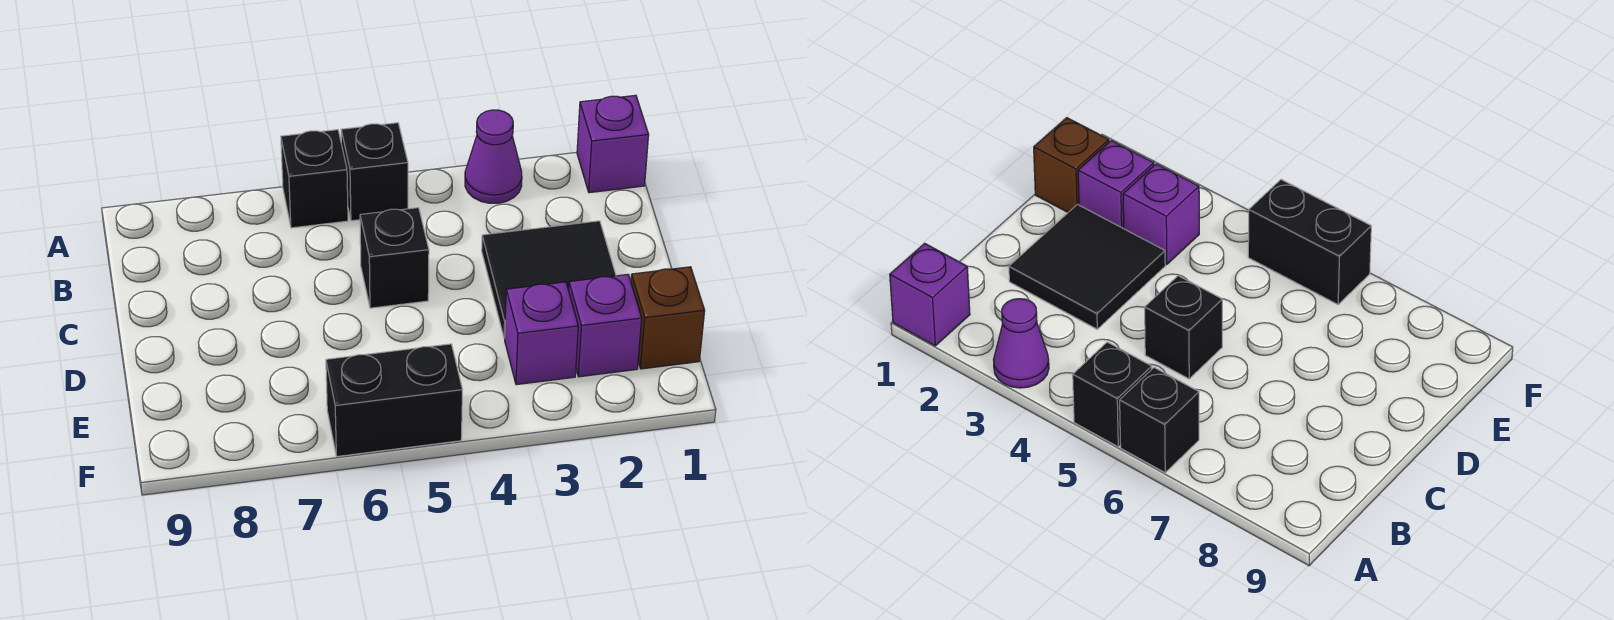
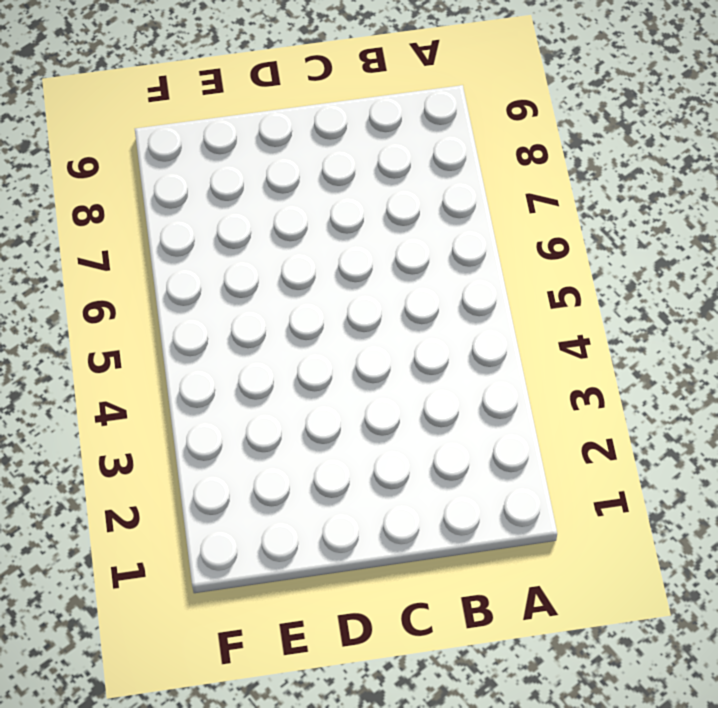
none -> purple 1x1 brick [577,95,649,193]
none -> purple 1x1 cone [465,110,522,203]

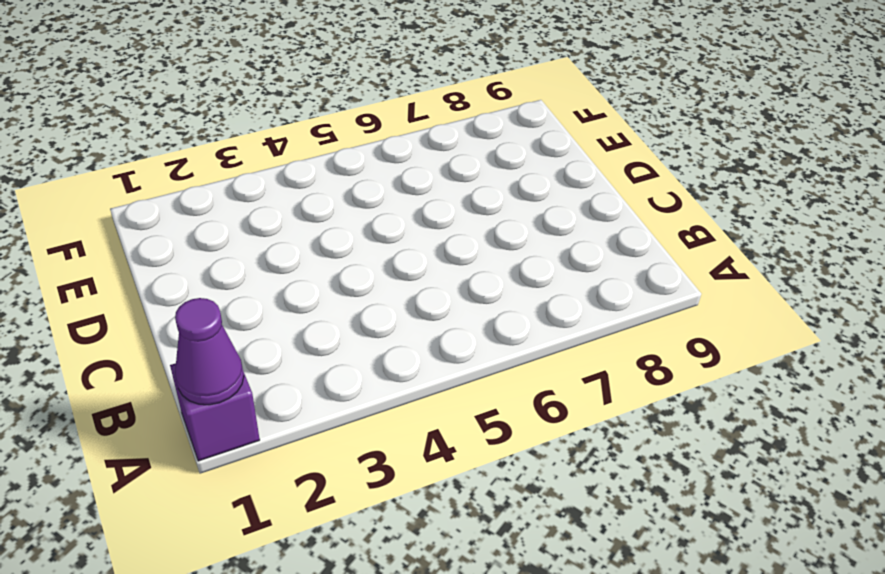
purple 1x1 cone [175,298,244,405] -> purple 1x1 cone moved to [465,110,522,203]
none -> black 1x1 brick [341,123,408,221]
none -> black 1x1 brick [281,130,348,228]

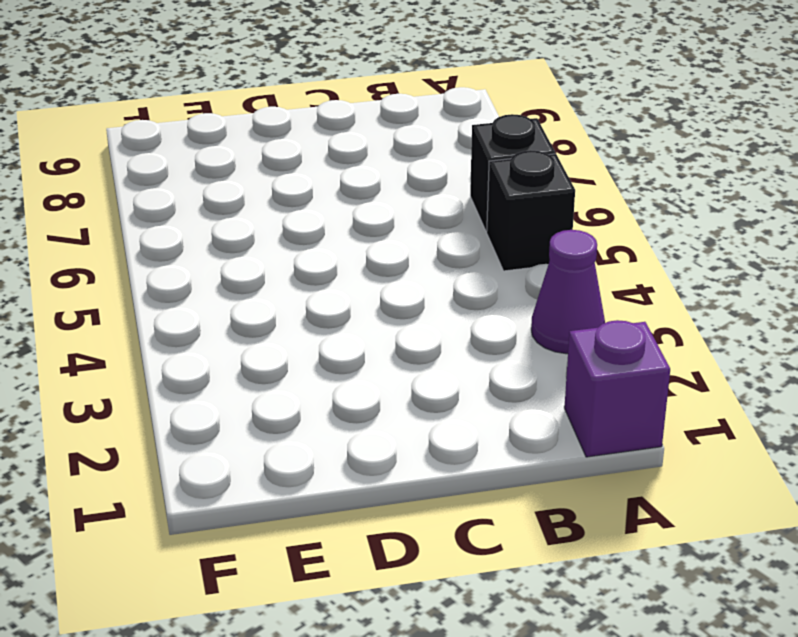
none -> black 2x2 tile [482,221,616,338]
none -> black 1x1 brick [360,208,429,308]

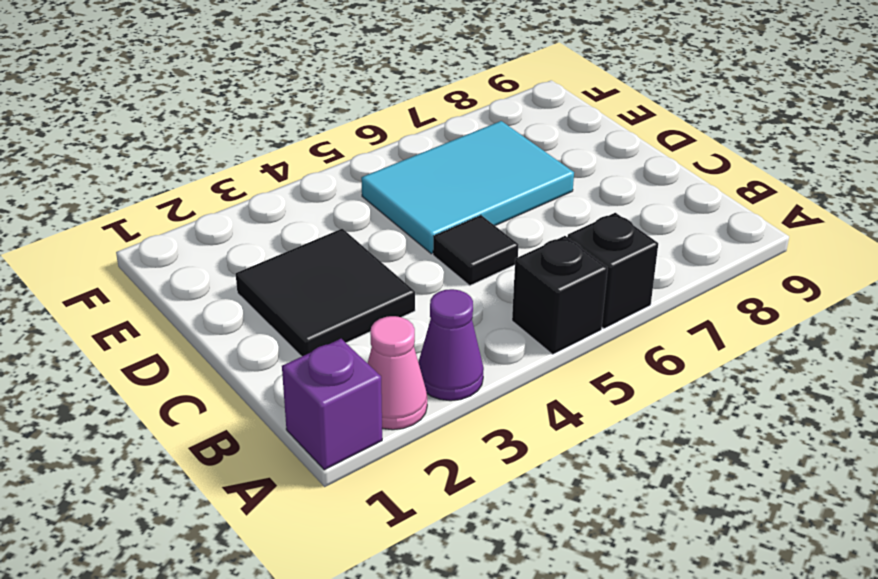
pink 1x1 cone [368,316,427,430] -> none
black 1x1 tile [433,215,519,285] -> black 1x1 brick [360,208,429,308]
cyan 2x3 tile [361,121,574,254] -> none
none -> brown 1x1 brick [631,267,705,369]
none -> purple 1x1 brick [569,274,642,377]

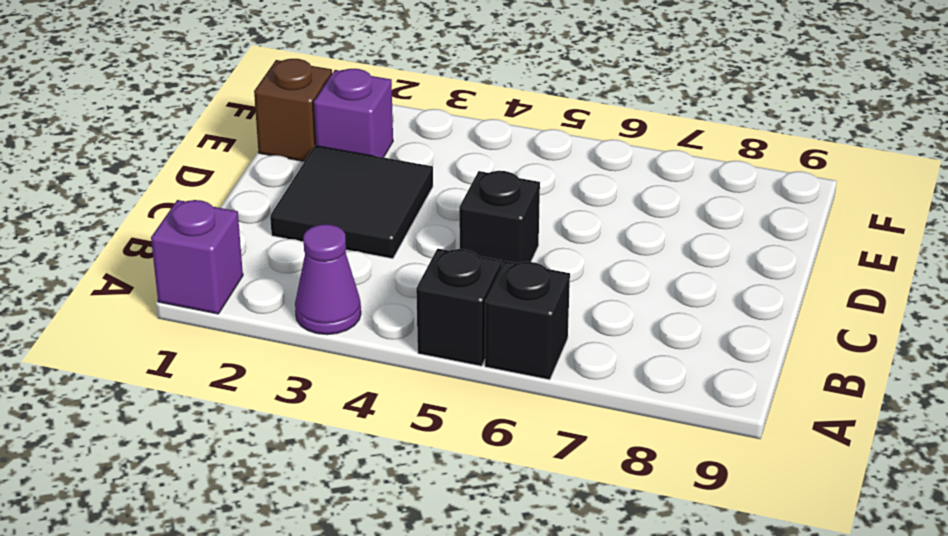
none -> purple 1x1 brick [505,282,578,385]
none -> black 1x2 brick [326,344,462,456]

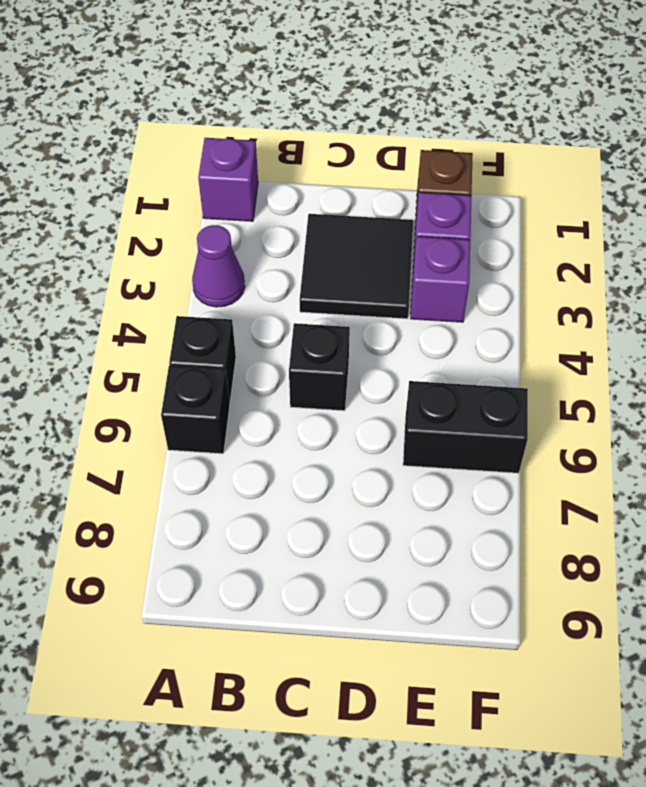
black 1x2 brick [403,381,528,473] -> black 1x2 brick turned to [326,344,462,456]

